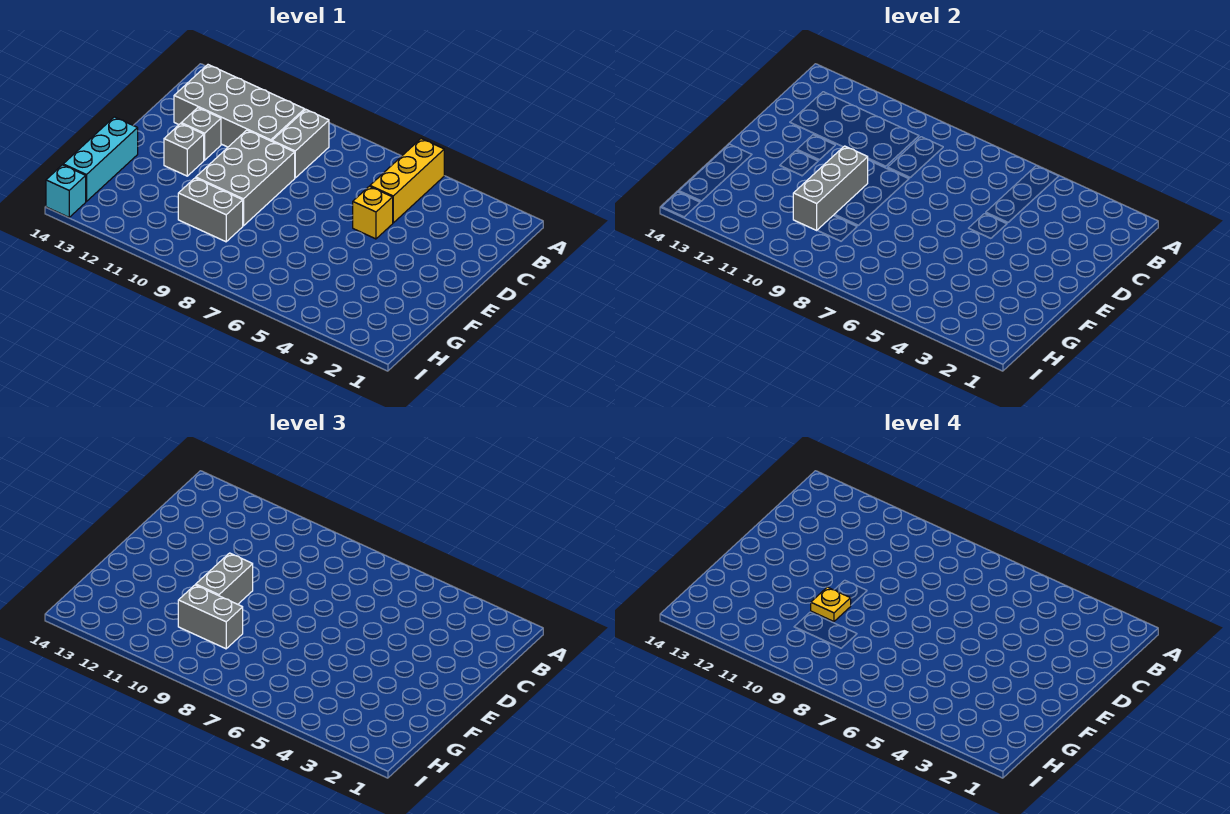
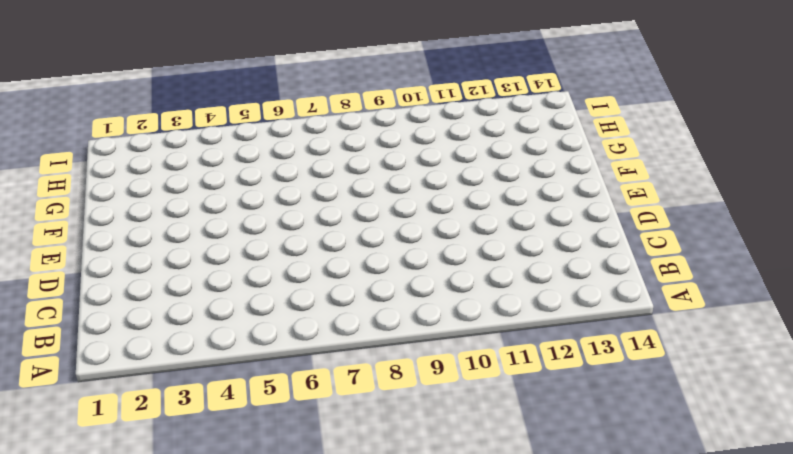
none -> yellow 1x3 brick [370,139,444,223]
none -> grey 1x2 brick [272,110,329,178]
none -> grey 2x4 brick [174,65,305,147]

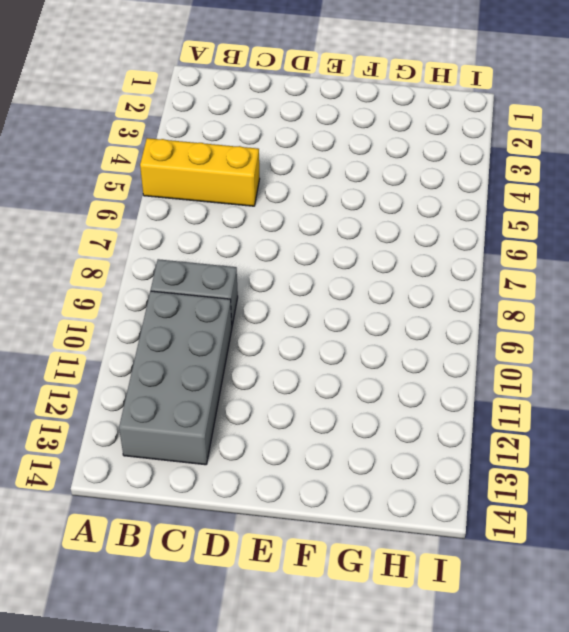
none -> yellow 1x1 brick [353,186,393,239]
none -> grey 2x3 brick [196,130,295,226]
none -> grey 1x1 brick [181,108,221,160]

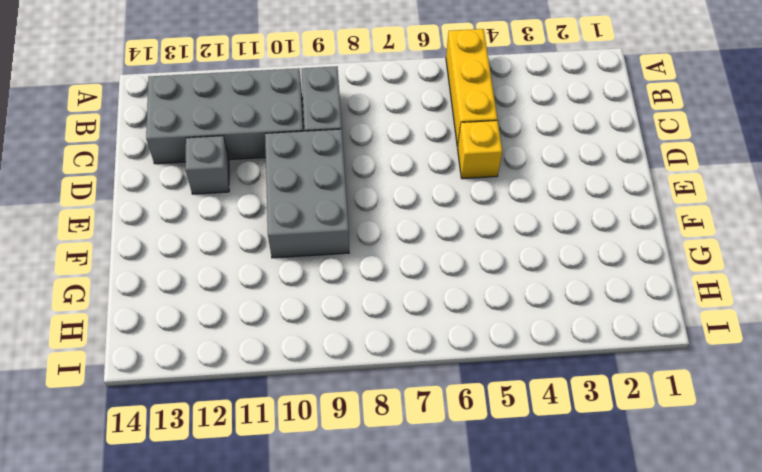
none -> grey 1x1 brick [164,124,204,176]
none -> cyan 1x3 brick [63,117,138,201]
none -> grey 1x2 brick [178,178,243,242]

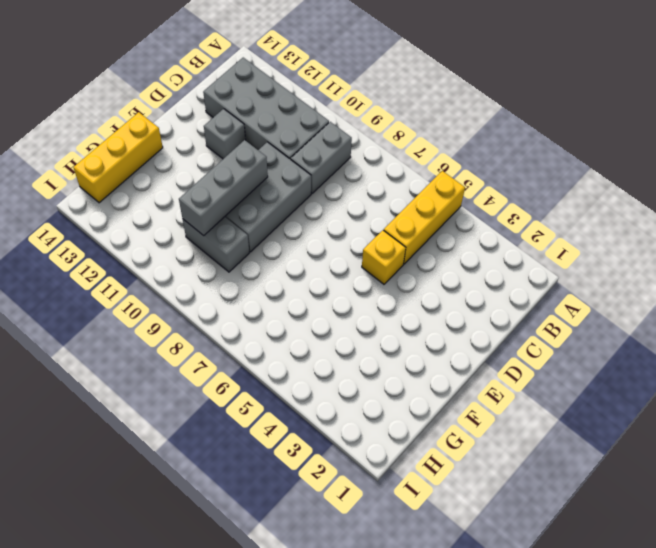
yellow 1x3 brick [73,112,163,203] -> cyan 1x3 brick [63,117,138,201]
none -> grey 1x1 brick [164,124,204,176]
none -> cyan 1x1 brick [46,165,86,217]
none -> grey 1x2 brick [196,553,253,604]

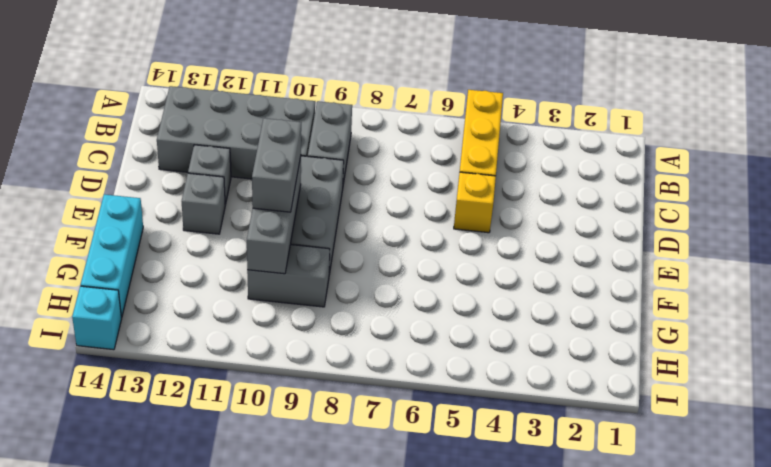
none -> grey 1x2 brick [178,585,243,649]
none -> yellow 1x1 plate [811,587,851,621]

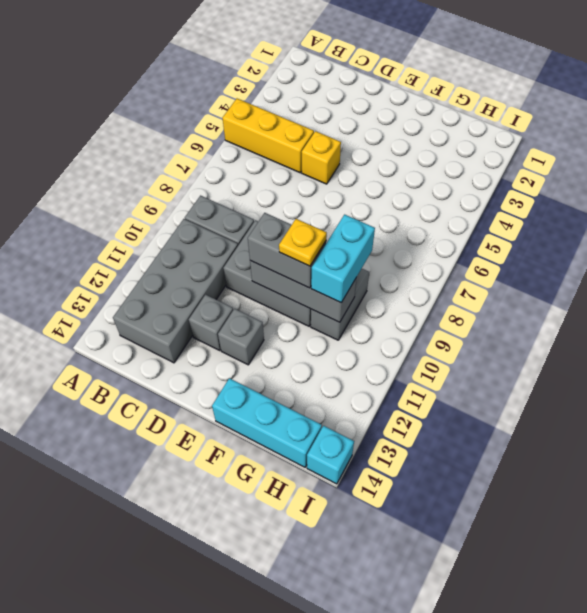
cyan 1x2 brick [311,215,375,303] -> grey 1x2 brick [178,585,243,649]

